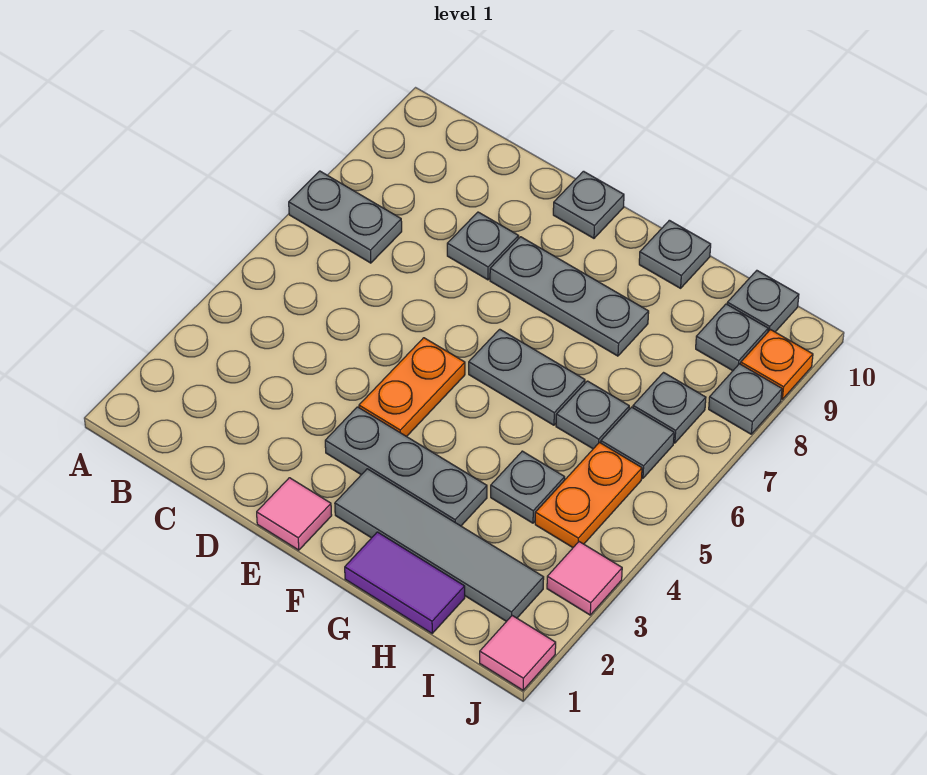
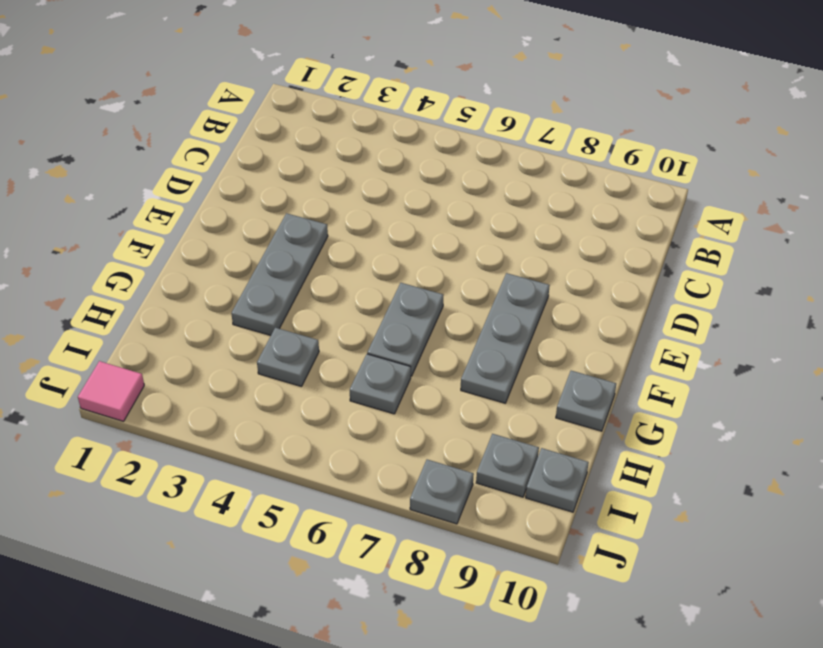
none -> grey 1x2 plate [289,171,402,263]
none -> grey 1x1 plate [447,212,519,280]
none -> pink 1x1 tile [257,478,332,550]

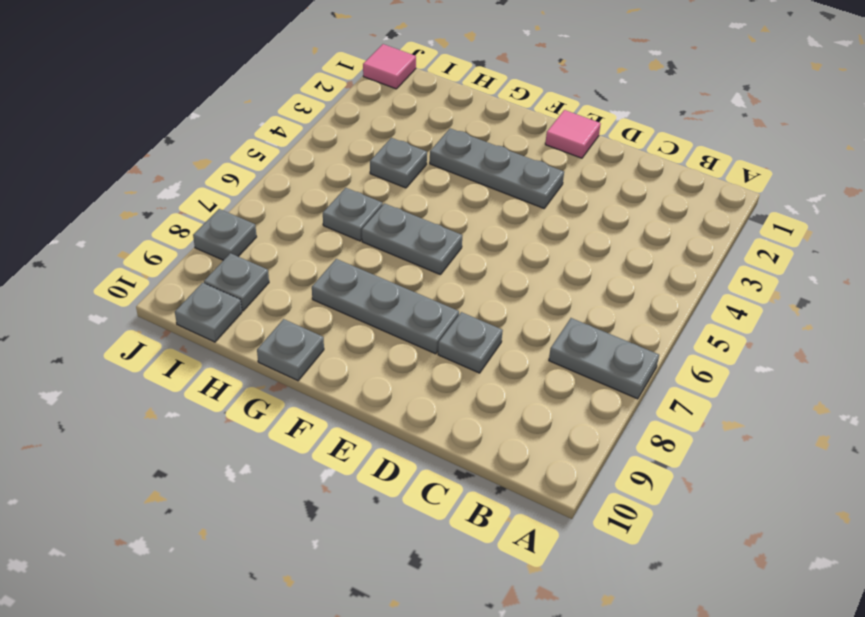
none -> orange 1x2 plate [359,338,465,437]
none -> grey 1x1 plate [553,171,624,238]
none -> grey 1x4 tile [335,469,544,621]

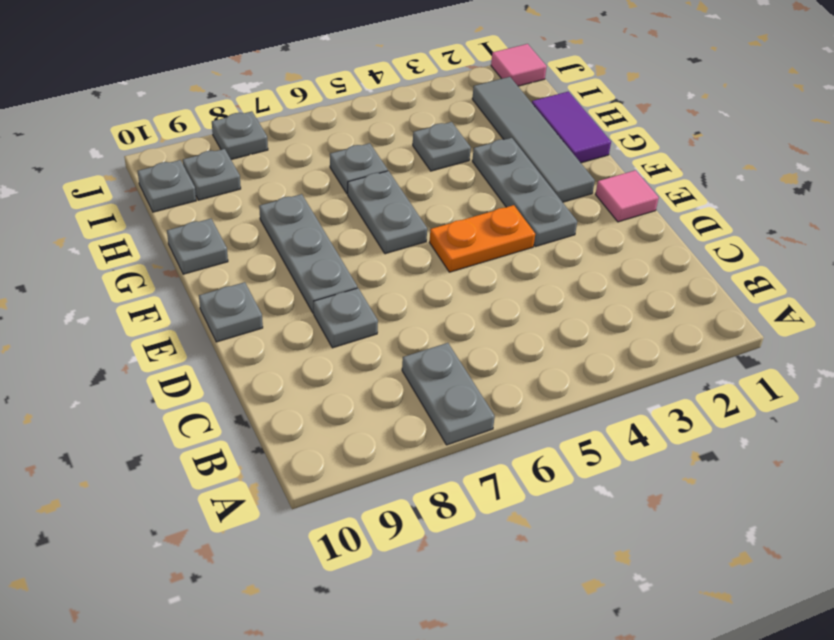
none -> orange 1x2 plate [535,443,642,547]
none -> grey 1x1 tile [601,407,674,478]
none -> grey 1x1 plate [633,373,706,443]

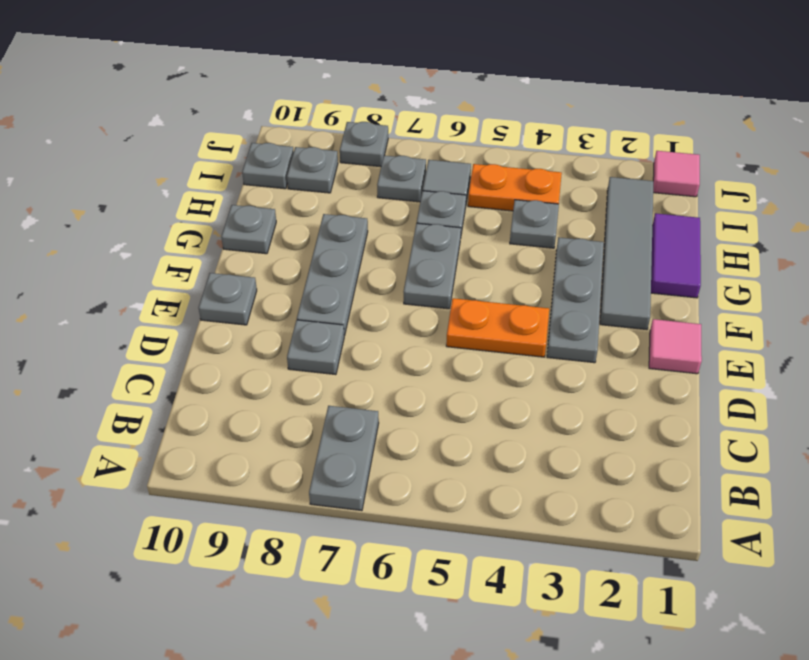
none -> pink 1x1 tile [547,542,622,615]
none -> orange 1x1 plate [741,330,813,399]

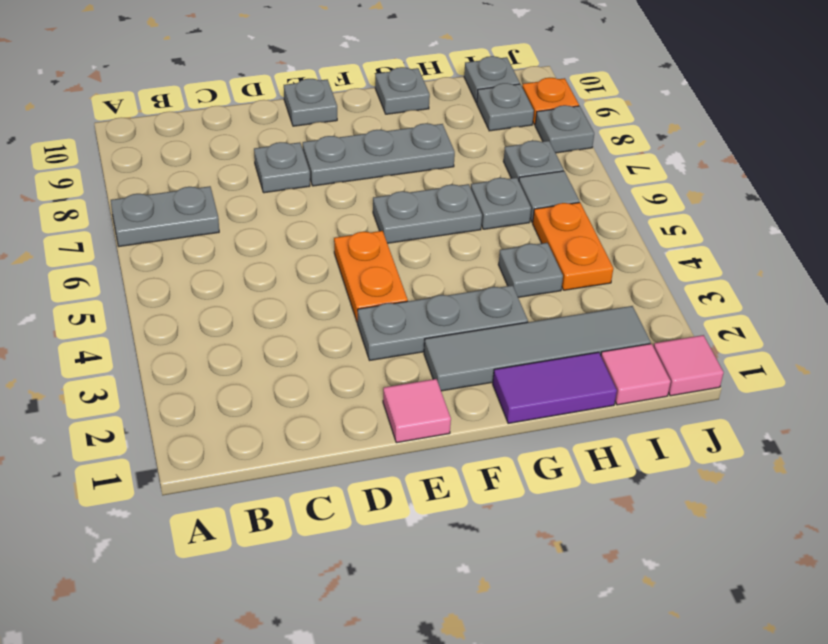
pink 1x1 tile [601,344,671,405] -> pink 1x1 tile moved to [547,542,622,615]

